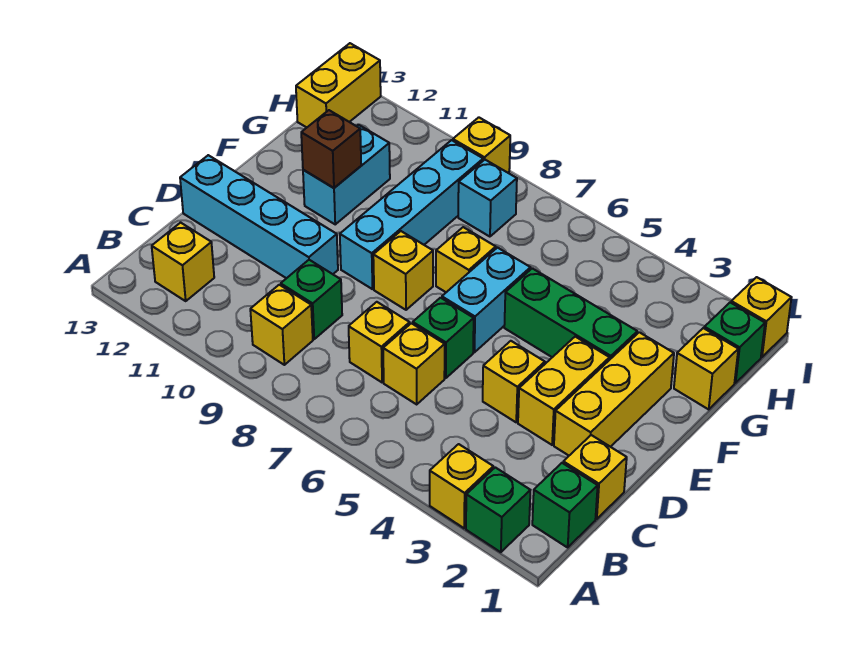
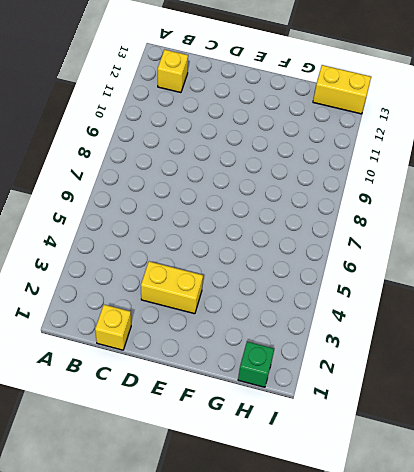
none -> green 1x1 brick [466,467,530,552]
none -> yellow 1x1 brick [430,444,493,528]
none -> green 1x1 brick [532,463,598,547]

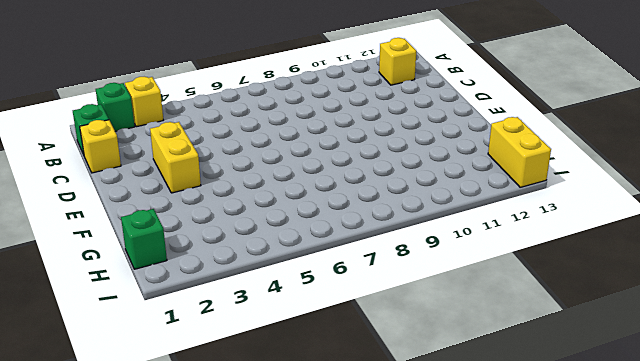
none -> yellow 1x1 brick [250,285,313,365]
none -> yellow 1x1 brick [383,323,445,404]
none -> yellow 1x1 brick [349,302,410,382]

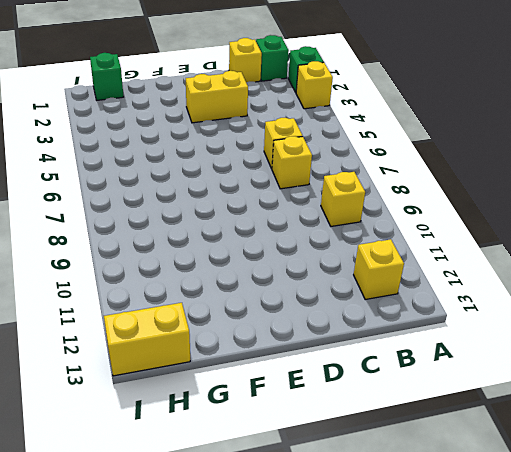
none -> green 1x1 brick [281,260,342,339]
none -> yellow 1x3 brick [554,332,674,455]
none -> yellow 1x1 brick [483,341,545,422]

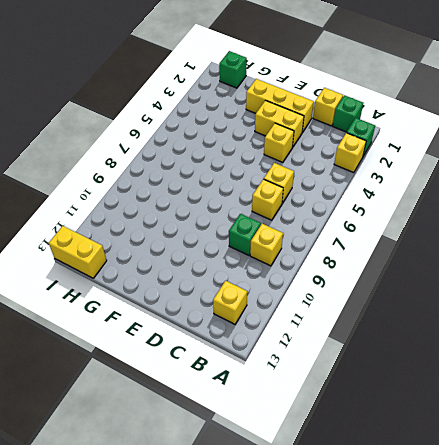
none -> green 1x1 brick [413,298,474,378]
none -> cyan 1x4 brick [180,155,338,278]
none -> cyan 1x2 brick [442,248,530,352]

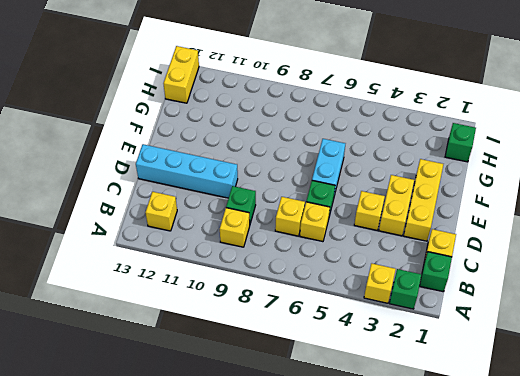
none -> yellow 1x1 brick [373,231,433,310]
none -> cyan 1x4 brick [340,140,483,289]
none -> green 1x3 brick [504,268,637,360]

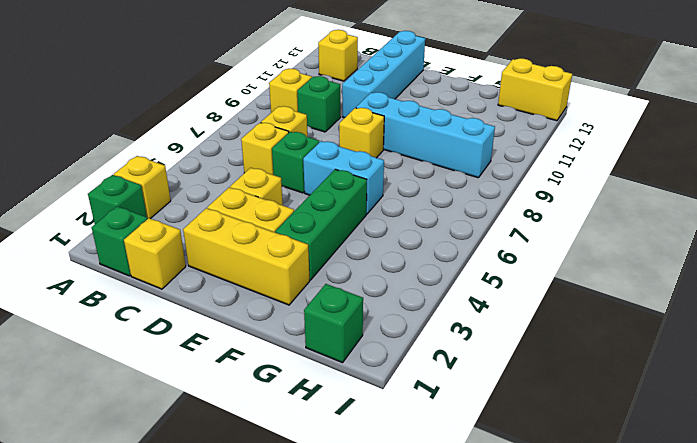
none -> yellow 1x1 brick [436,227,496,292]
none -> cyan 1x2 brick [303,125,390,224]
none -> yellow 1x1 brick [674,328,738,409]

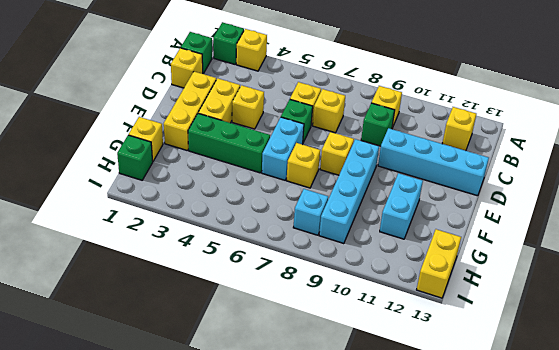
none -> yellow 1x1 brick [731,277,792,357]
none -> yellow 1x1 brick [453,117,510,173]
none -> brown 1x1 brick [301,110,361,188]

